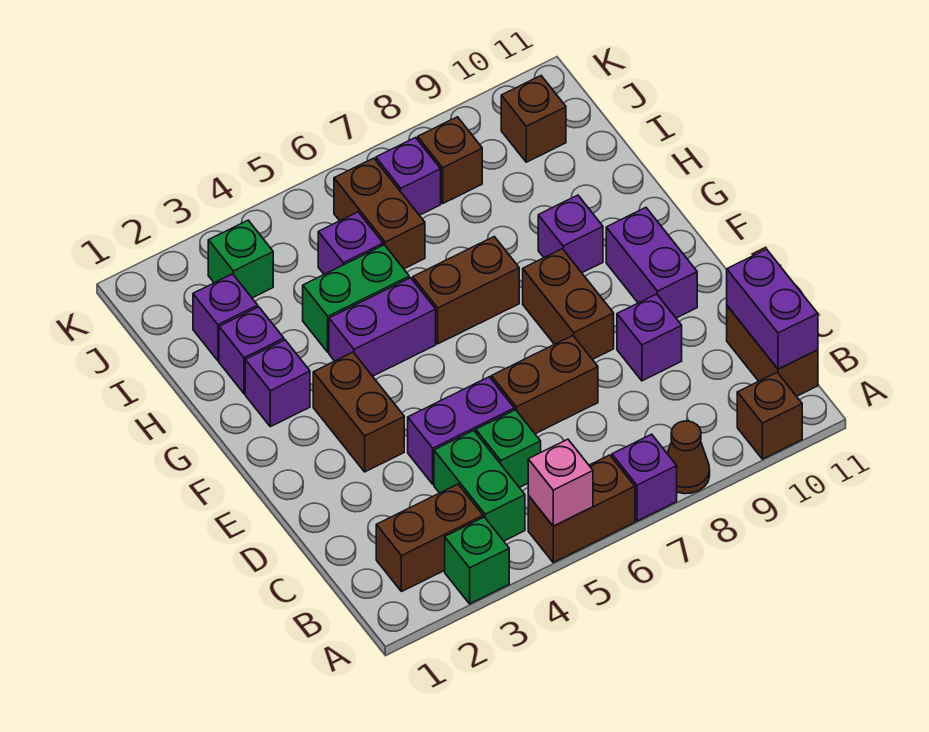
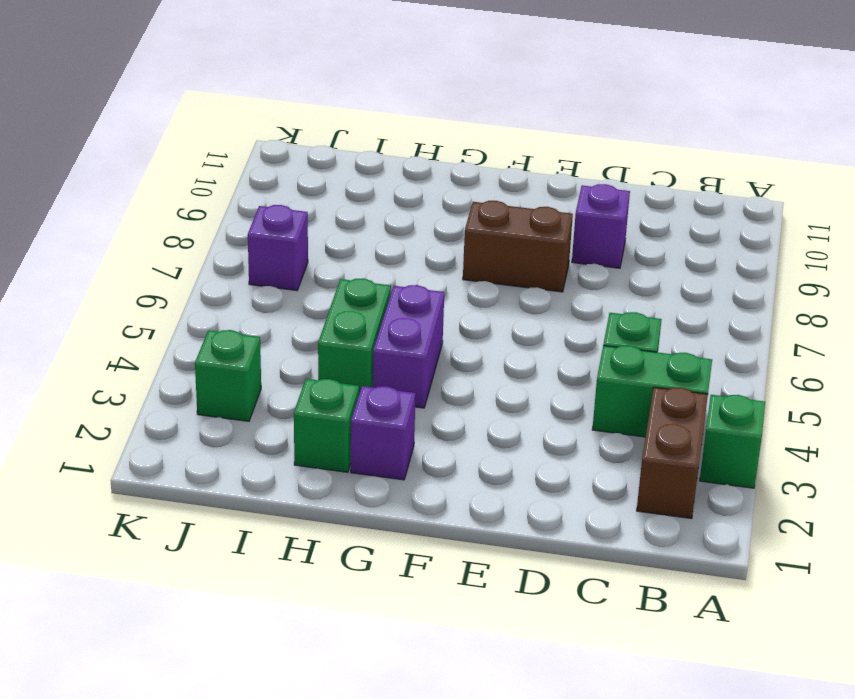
green 1x1 brick [294,379,359,472] -> purple 1x1 brick [219,307,284,394]
none -> brown 1x2 brick [528,455,635,562]
none -> purple 1x1 brick [612,434,677,521]
none -> brown 1x1 cone [667,421,710,494]
none -> brown 1x1 brick [737,373,802,459]

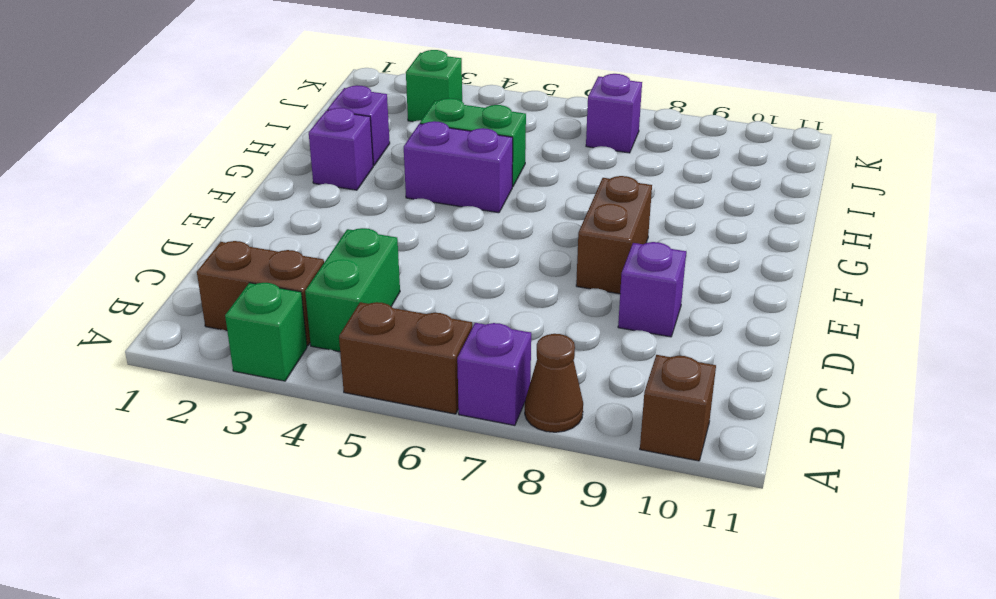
none -> brown 1x2 brick [727,306,818,396]
none -> green 1x1 brick [476,410,541,488]
none -> purple 1x2 brick [408,377,514,484]
none -> brown 1x2 brick [491,336,598,434]

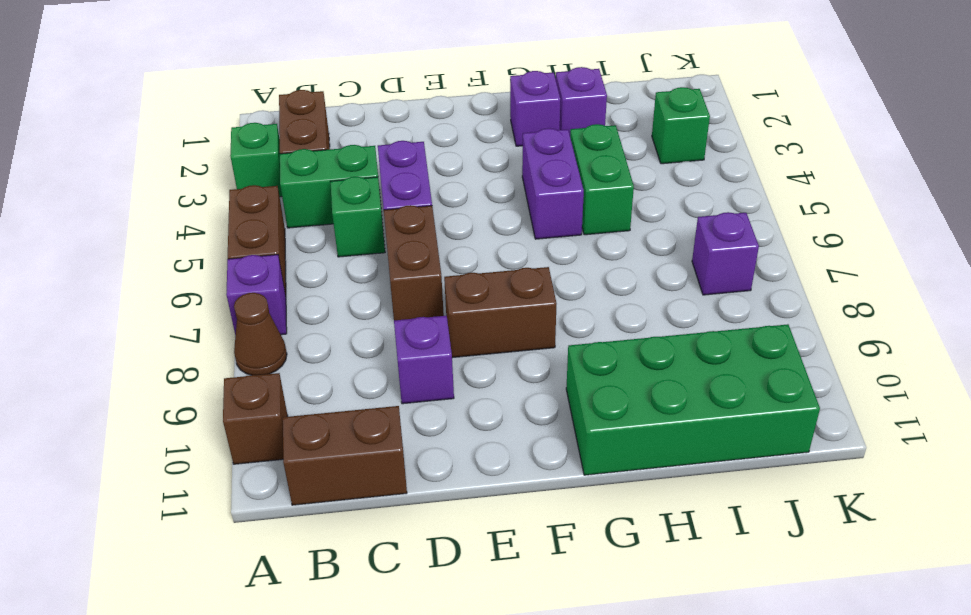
green 2x4 brick [566,324,820,475] -> brown 1x1 brick [501,76,566,162]
none -> brown 1x2 brick [313,352,404,472]
none -> purple 1x2 brick [606,208,697,318]
none -> brown 1x2 brick [413,237,519,344]
none -> purple 1x1 brick [538,195,603,273]

